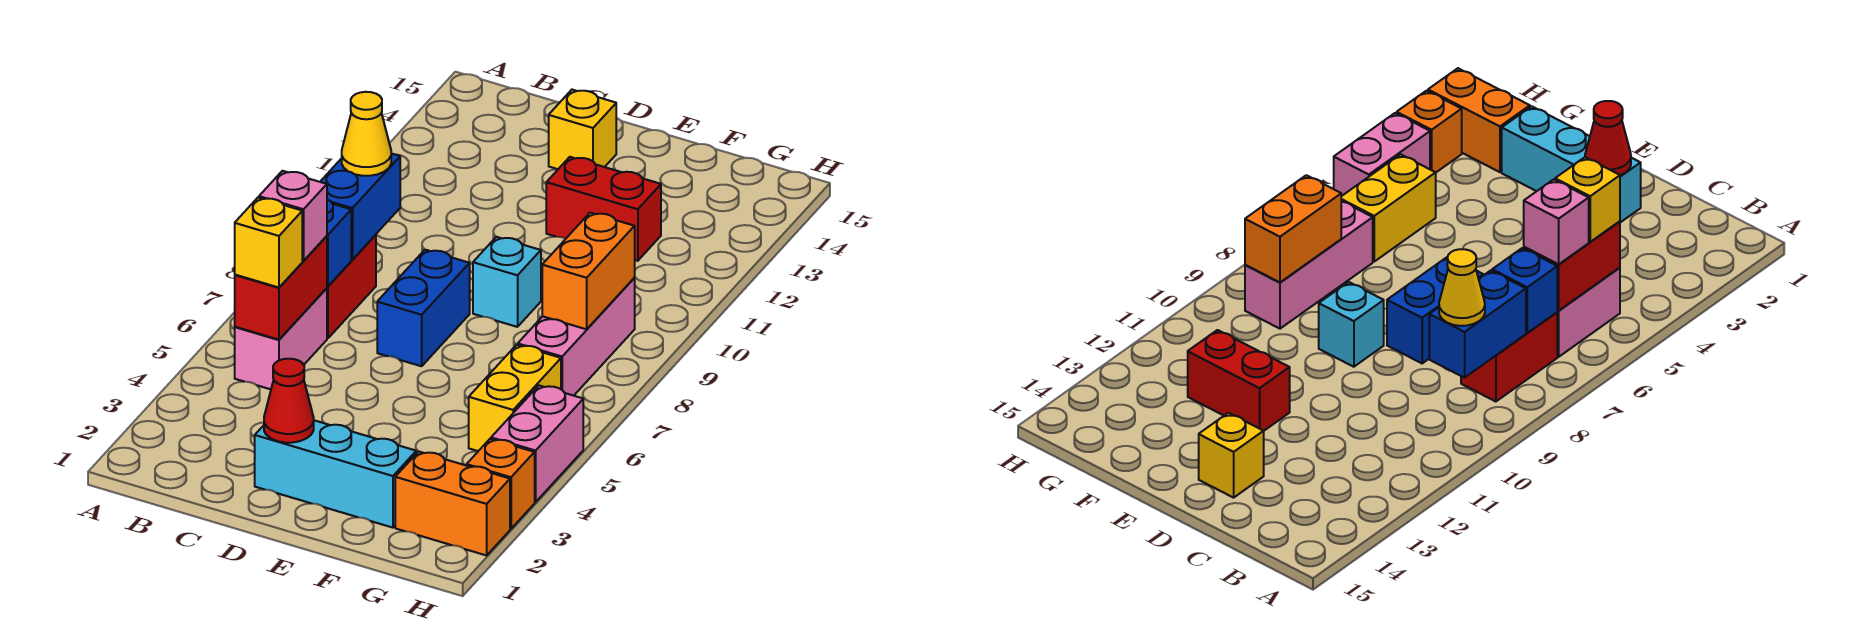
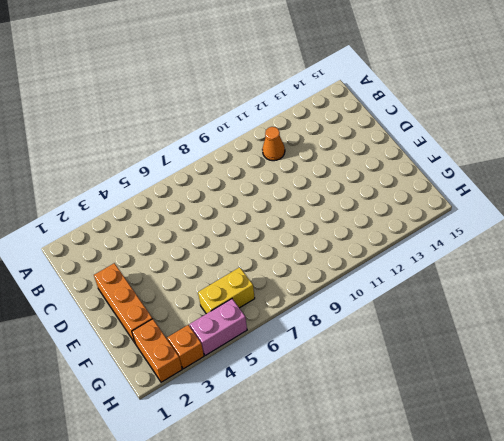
orange 1x1 cone [262,127,285,161] -> none
orange 1x3 brick [94,263,152,343] -> cyan 1x3 brick [255,420,416,528]
none -> pink 1x2 brick [235,288,327,389]
none -> red 1x2 brick [327,235,376,338]
none -> blue 1x2 brick [377,250,470,366]

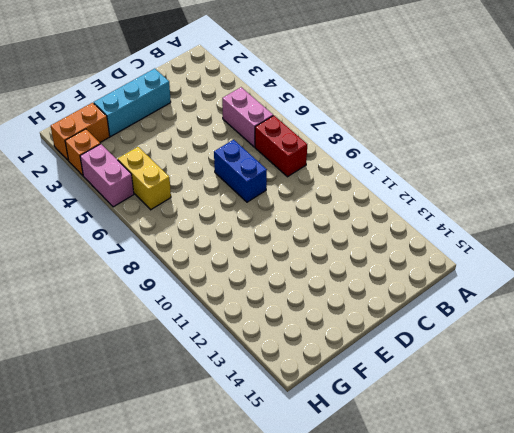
none -> yellow 1x1 brick [549,90,616,169]
none -> cyan 1x1 brick [473,237,541,327]
none -> red 1x2 brick [546,157,661,261]

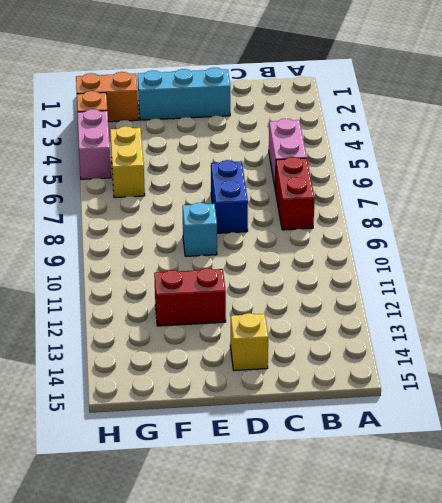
none -> pink 1x3 brick [518,278,635,396]
none -> red 1x2 brick [235,236,327,340]
none -> blue 1x1 brick [327,199,351,286]

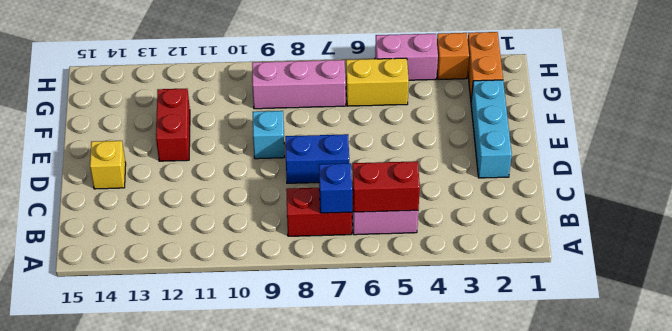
none -> blue 1x2 brick [320,153,400,260]
none -> red 1x1 cone [264,359,314,443]
none -> orange 1x2 brick [542,213,635,329]

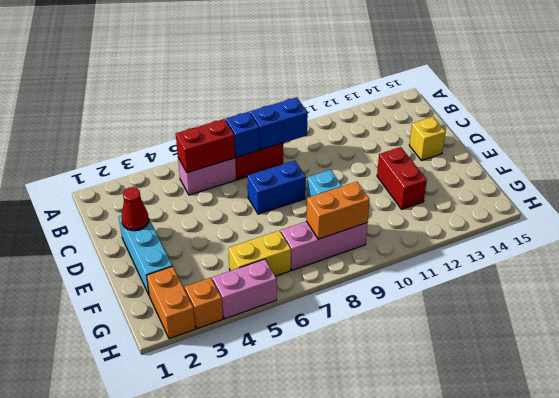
none -> yellow 1x1 brick [235,198,302,287]
none -> pink 1x1 brick [259,171,327,261]
none -> yellow 1x1 cone [342,92,391,176]

